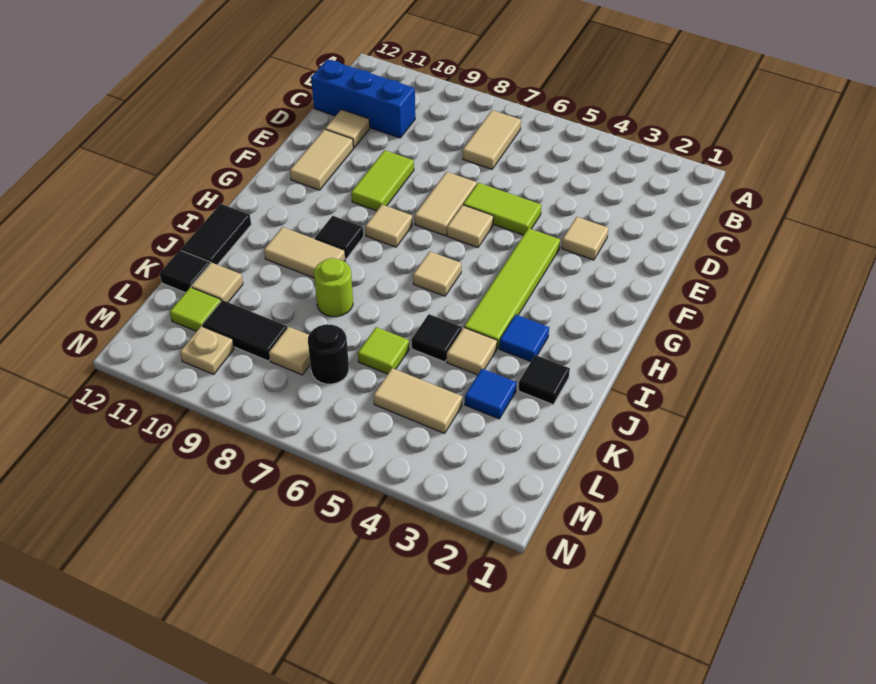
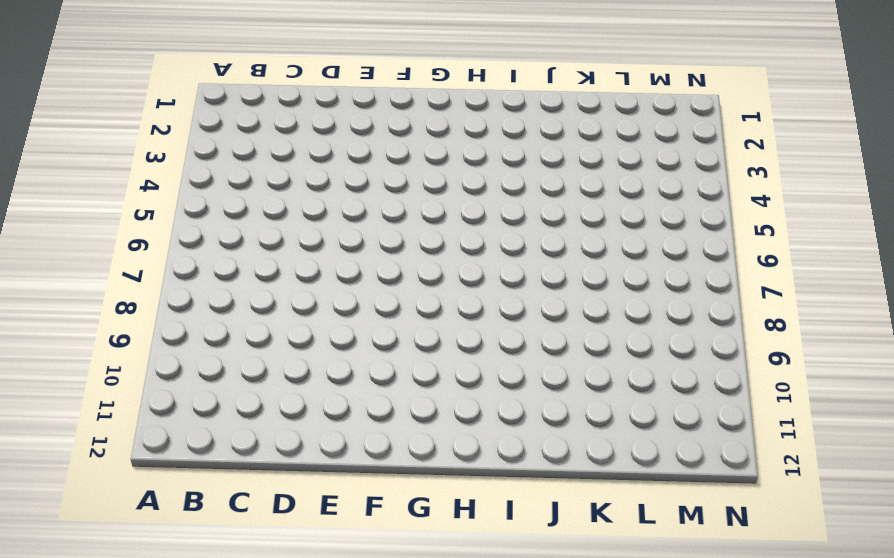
none -> tan 1x2 tile [463,110,521,169]
none -> blue 1x3 brick [311,59,415,138]
none -> tan 1x1 tile [325,109,370,148]
none -> tan 1x1 tile [562,217,609,260]

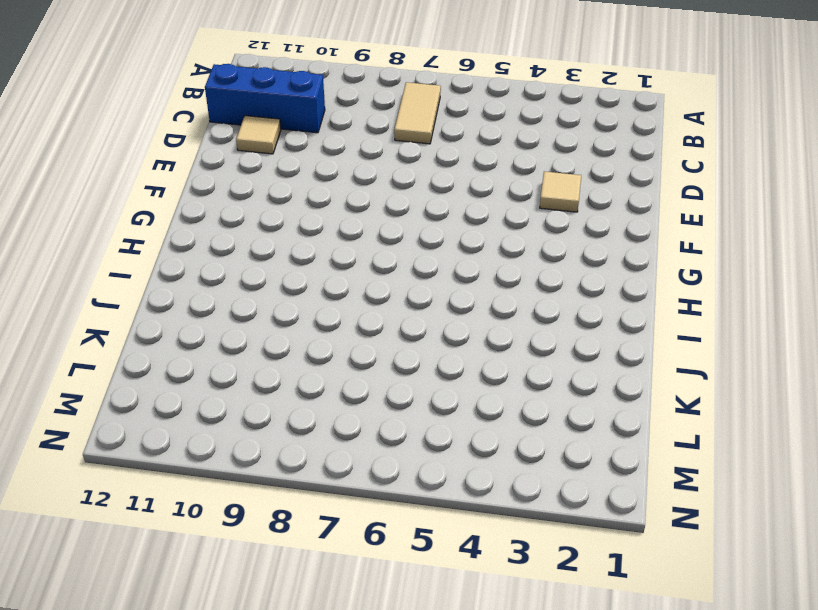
none -> lime 1x2 tile [463,183,542,235]
none -> tan 1x2 tile [415,172,477,236]
none -> lime 1x2 tile [351,150,414,211]
none -> tan 1x2 tile [290,129,353,190]

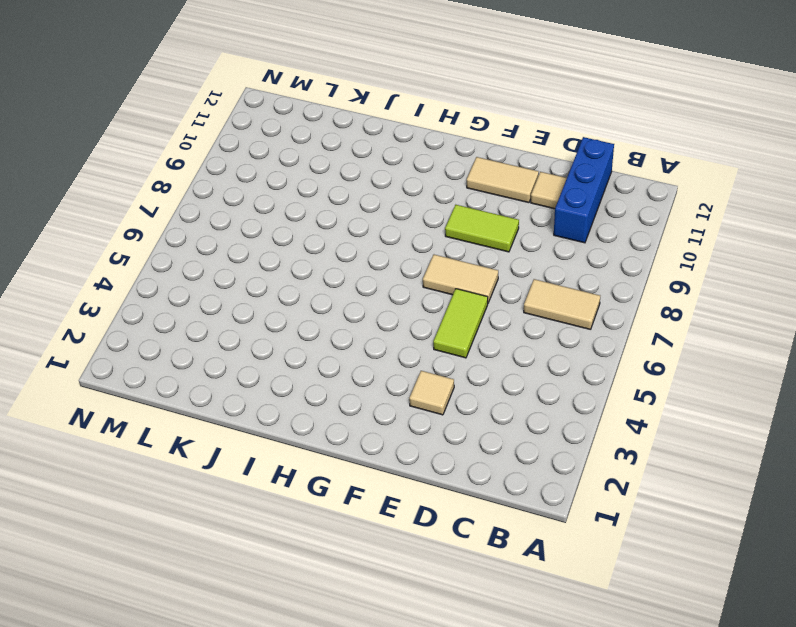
none -> lime 1x4 tile [464,228,560,348]
none -> tan 1x1 tile [447,205,494,248]
none -> tan 1x1 tile [365,205,412,247]
none -> tan 1x1 tile [413,251,461,296]

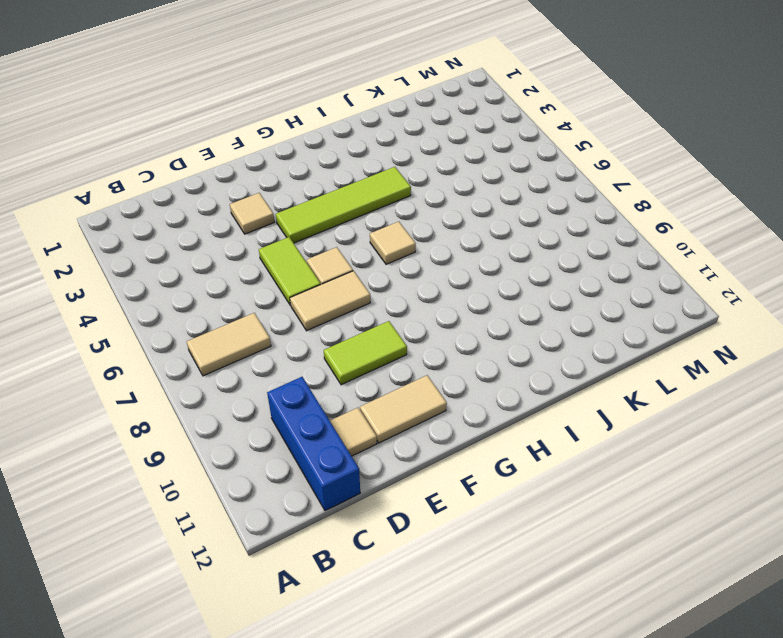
none -> tan 1x1 tile [365,205,412,247]
none -> black 1x1 tile [315,216,363,259]
none -> blue 1x1 tile [499,315,549,361]
none -> tan 1x2 tile [264,227,345,278]

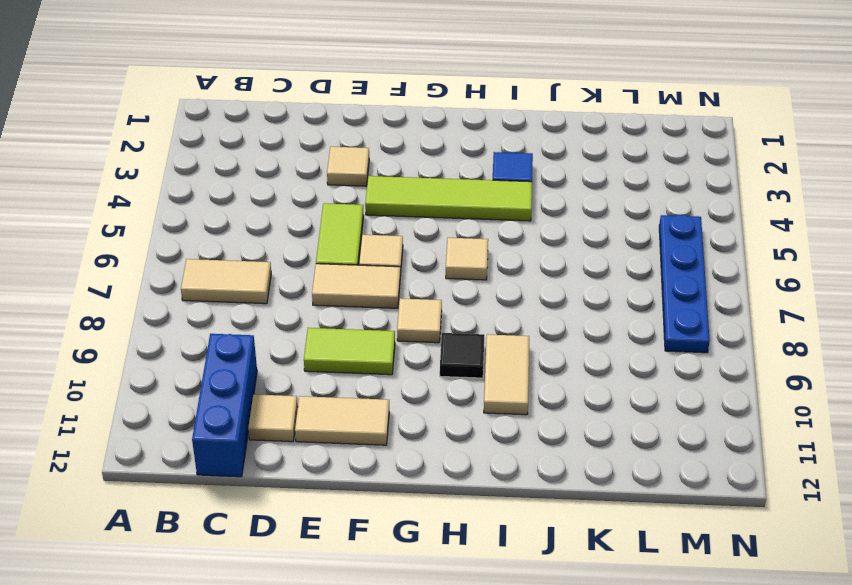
blue 1x4 plate [659,215,710,353] -> none
none -> black 1x2 tile [181,204,251,265]
none -> black 1x1 tile [518,355,570,404]
none -> tan 1x1 tile [447,327,497,375]
none -> black 1x1 tile [411,314,462,362]

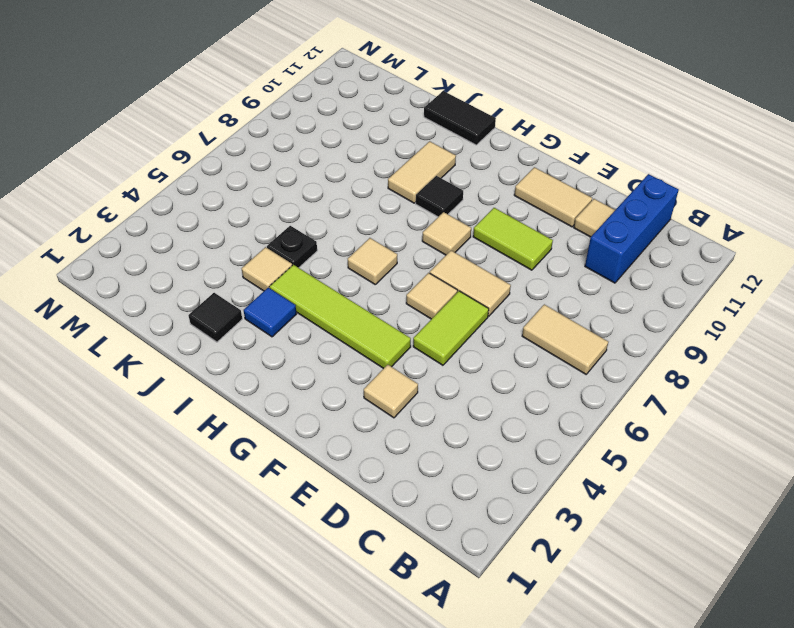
black 1x1 plate [267,226,317,268] -> black 1x1 tile [411,314,462,362]
none -> lime 1x1 round brick [314,258,353,317]
none -> blue 1x1 tile [465,369,516,419]
none -> lime 1x1 tile [358,327,409,374]
none -> tan 1x1 tile [191,262,243,302]

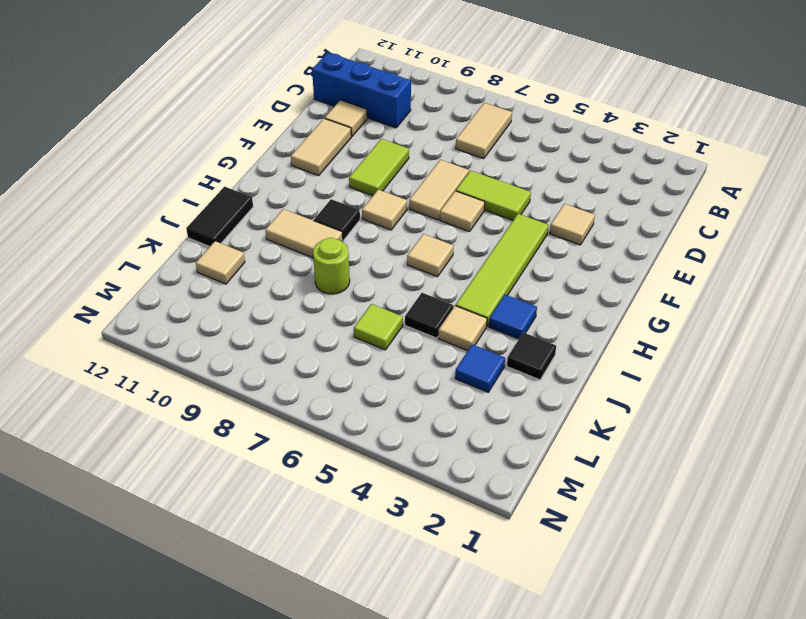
none -> black 1x1 tile [160,250,210,293]
none -> tan 1x2 tile [374,368,462,433]
none -> black 1x1 round brick [308,324,349,384]
none -> tan 1x1 tile [269,327,310,375]

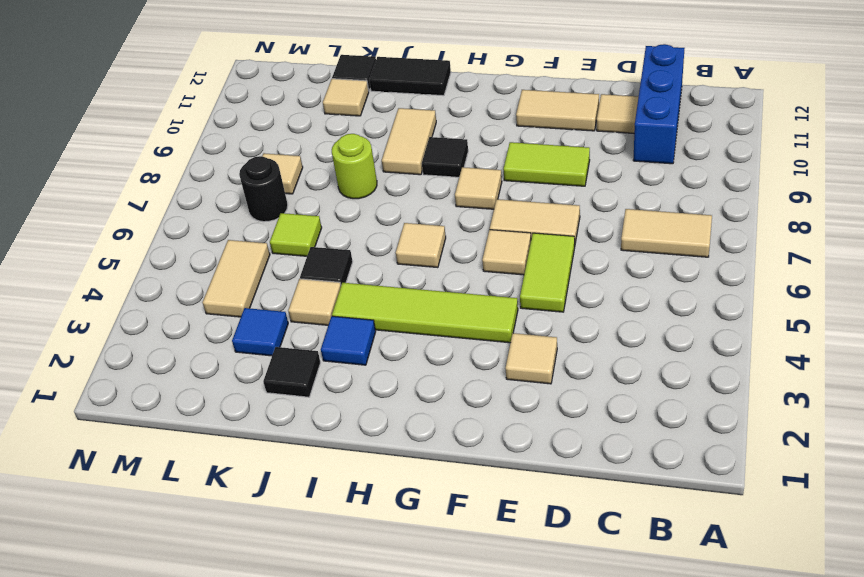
none -> black 1x2 tile [202,300,287,361]
none -> lime 1x1 tile [170,287,221,331]
none -> tan 1x1 plate [180,326,234,374]

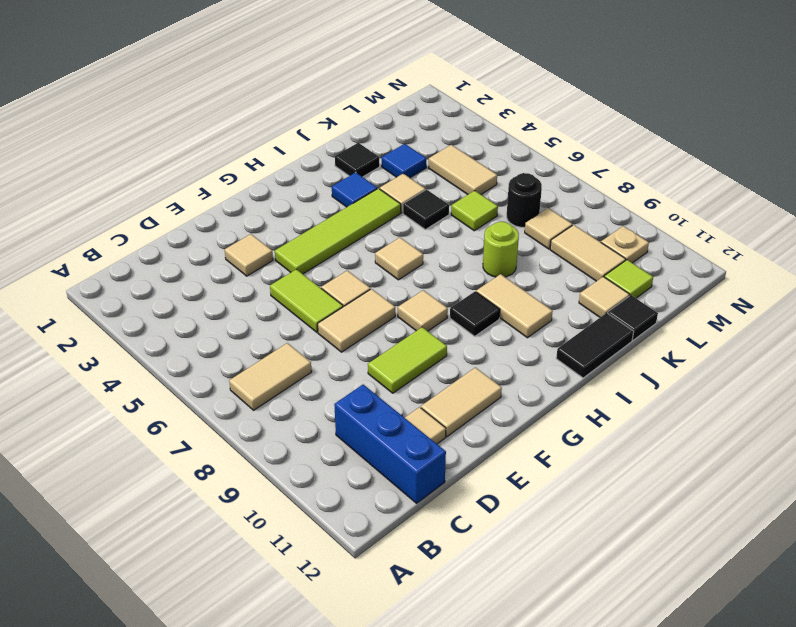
tan 1x2 tile [550,225,626,281] -> black 1x2 tile [202,300,287,361]

